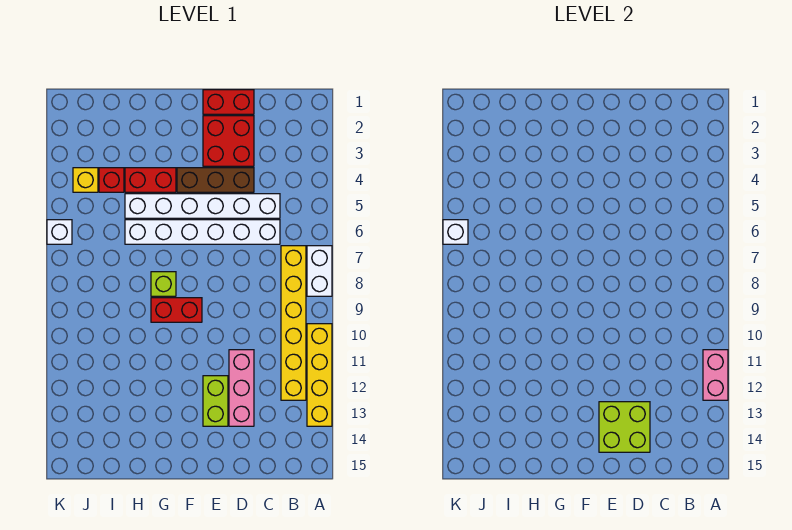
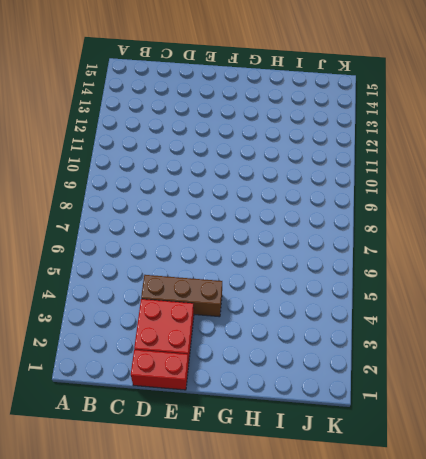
none -> white 1x2 brick [307,246,332,296]
none -> yellow 1x4 brick [307,324,332,426]
none -> yellow 1x6 brick [281,246,306,400]

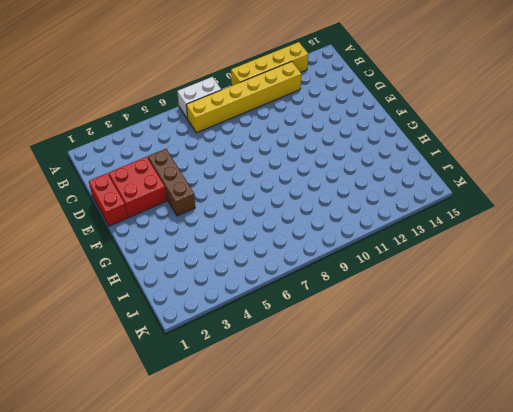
none -> white 1x6 brick [125,194,280,218]
none -> white 1x6 brick [125,220,280,244]
none -> pink 1x3 brick [229,350,254,426]

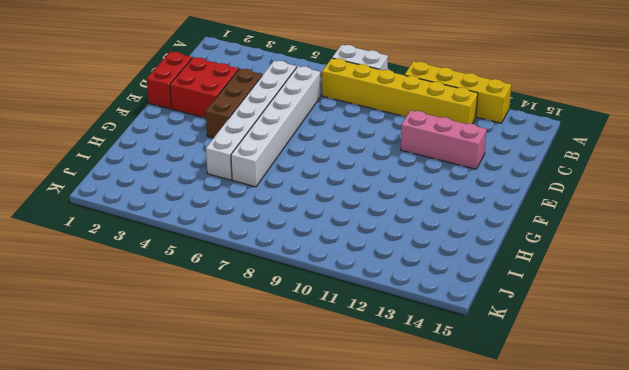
none -> lime 1x2 brick [203,376,228,426]
none -> red 1x2 brick [151,298,202,322]
none -> red 1x2 brick [125,168,176,192]

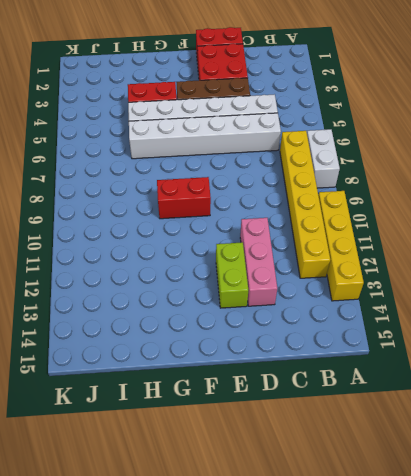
none -> lime 1x1 brick [151,272,176,296]
none -> red 1x1 brick [99,168,124,192]
none -> yellow 1x1 brick [73,168,98,192]

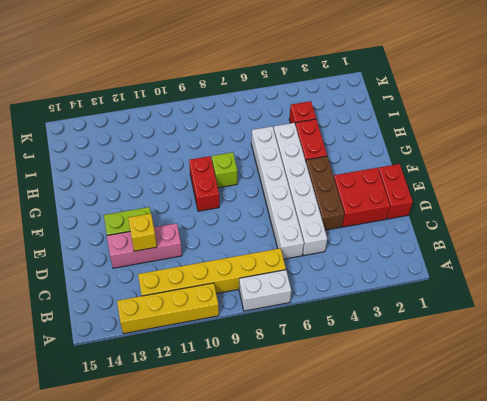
yellow 1x1 brick [128,214,157,251] -> yellow 1x1 brick moved to [73,168,98,192]
none -> white 1x1 brick [47,220,72,244]
none -> pink 1x2 brick [703,350,728,400]
none -> lime 2x2 brick [599,402,650,452]

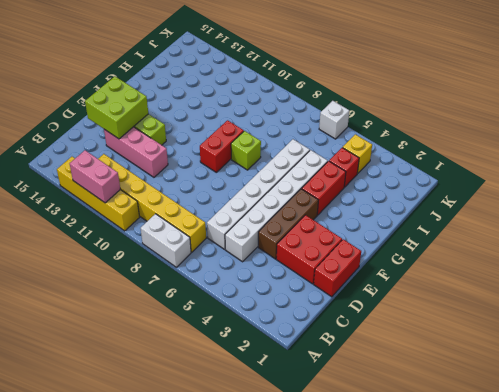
none -> white 1x1 brick [443,220,468,244]

